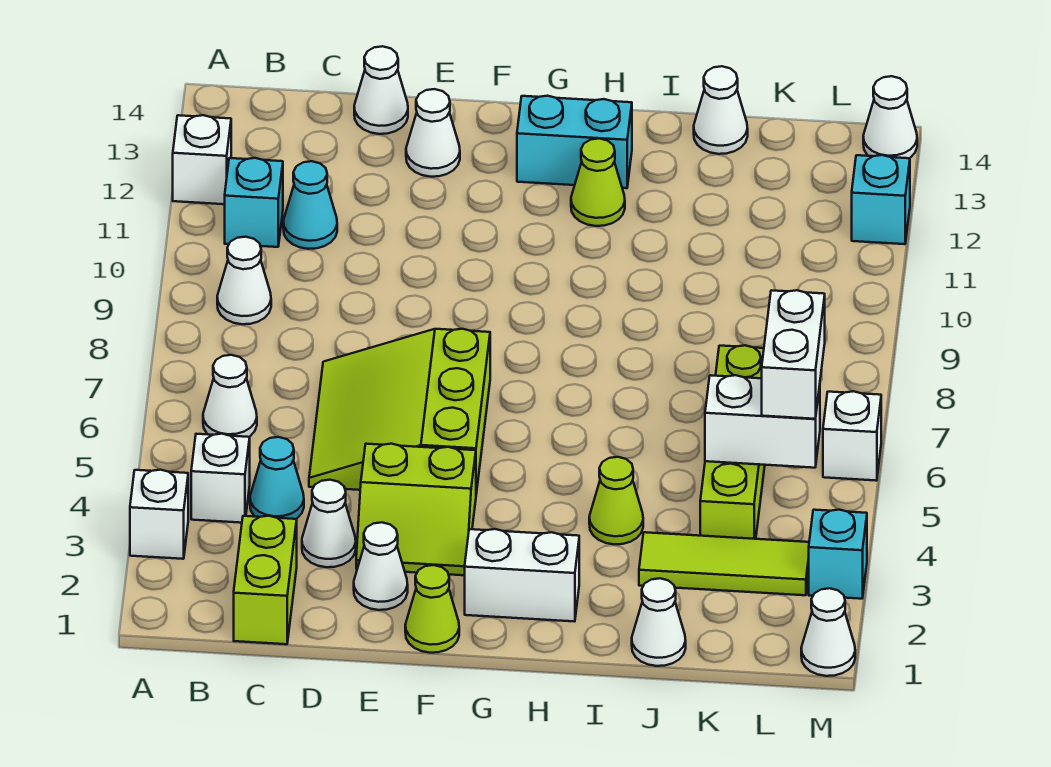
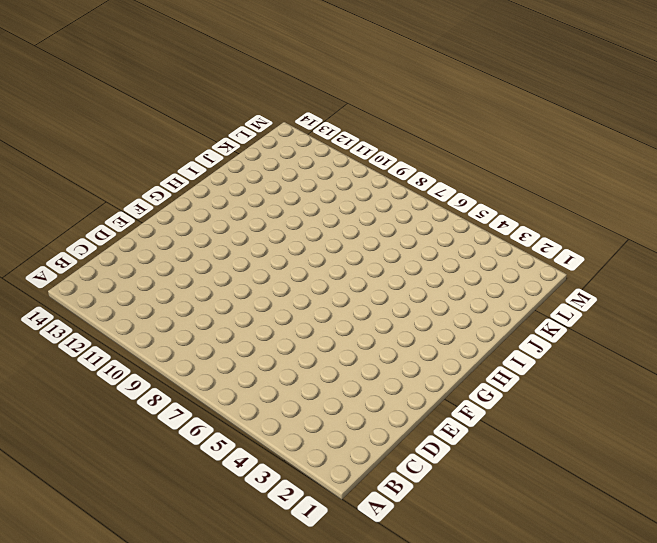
none -> white 1x1 brick [130,470,188,559]
none -> white 1x1 brick [173,115,231,204]
none -> white 1x1 brick [191,434,250,523]
none -> white 1x1 cone [203,355,257,437]

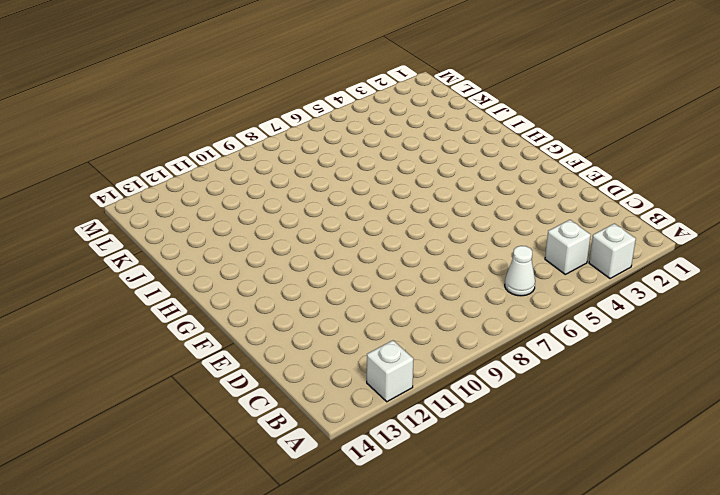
none -> white 1x1 cone [217,237,271,324]
none -> cyan 1x1 brick [225,158,283,247]
none -> lime 1x2 brick [234,516,297,644]
none -> cyan 1x1 cone [250,437,304,519]

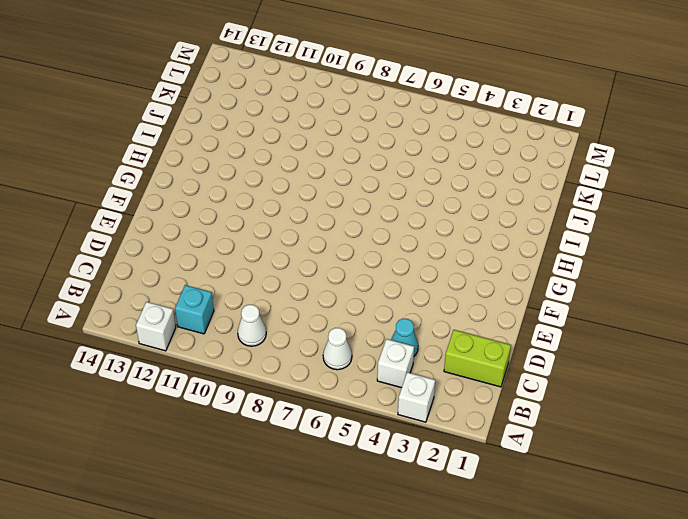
none -> cyan 1x1 cone [283,161,337,249]
none -> white 1x1 cone [302,480,356,567]
none -> lime 3x3 slope [309,329,490,494]
none -> white 1x1 cone [354,46,408,134]

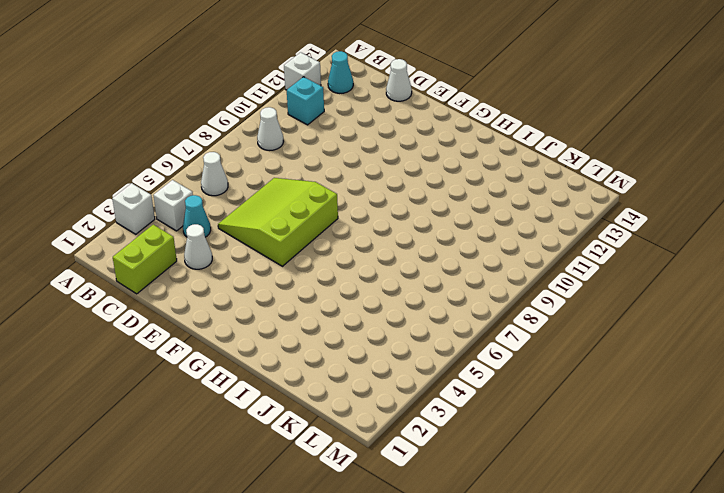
cyan 1x1 cone [328,51,353,93] -> cyan 1x1 cone moved to [283,161,337,249]
none -> white 1x1 cone [354,522,408,610]
none -> lime 2x2 slope [356,444,476,575]
none -> white 1x1 cone [406,89,460,177]
none -> lime 1x1 cone [405,565,459,653]

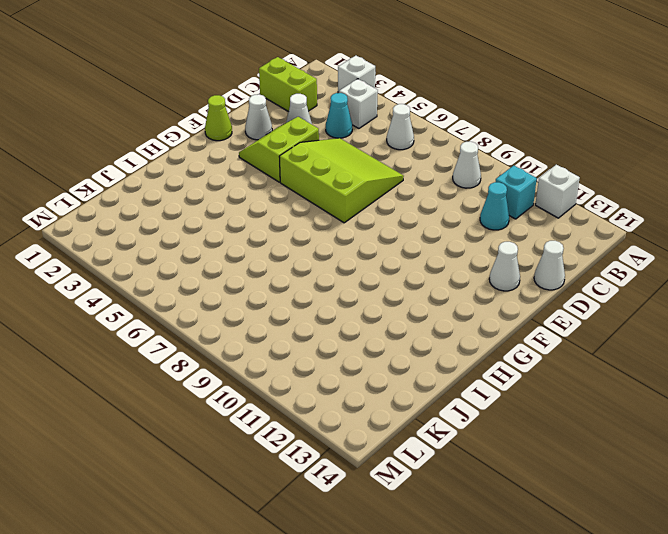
none -> white 1x2 brick [465,529,579,622]
none -> cyan 1x2 brick [517,96,632,188]
none -> lime 1x1 cone [571,139,625,226]
none -> lime 1x1 cone [589,457,643,544]

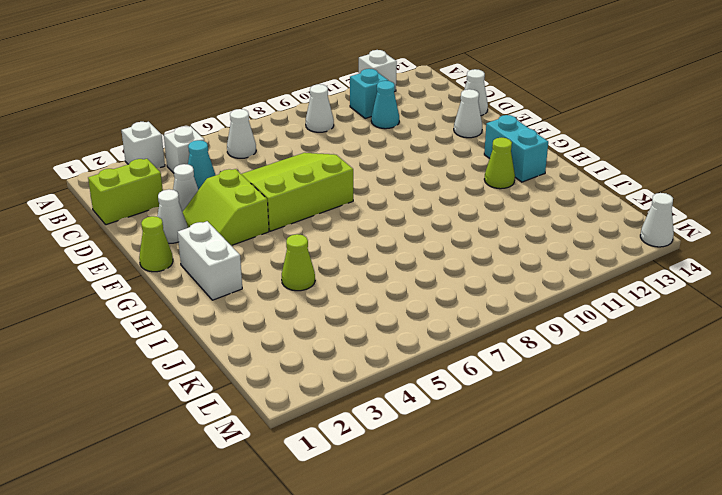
none -> white 1x1 cone [632,578,686,666]
none -> lime 1x3 tile [639,532,809,595]
none -> white 1x1 cone [694,66,748,154]
none -> lime 1x4 brick [700,345,765,539]

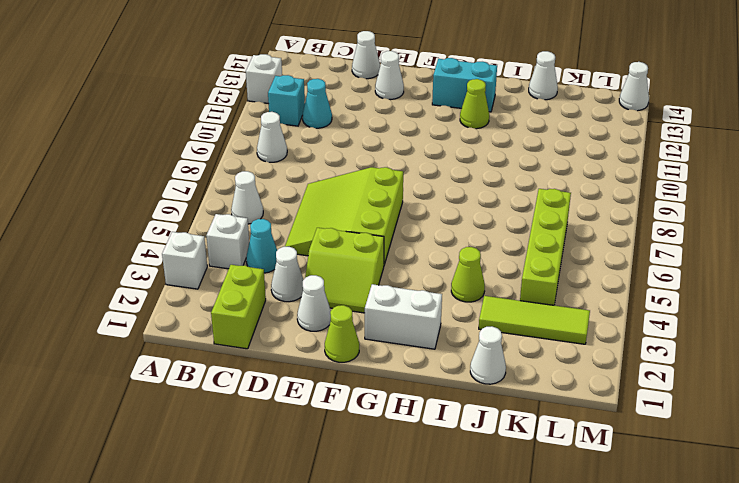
none -> white 1x1 cone [801,588,855,676]
none -> cyan 1x1 brick [809,510,867,599]
none -> white 1x1 brick [823,391,881,481]
none -> cyan 1x1 brick [852,155,910,244]

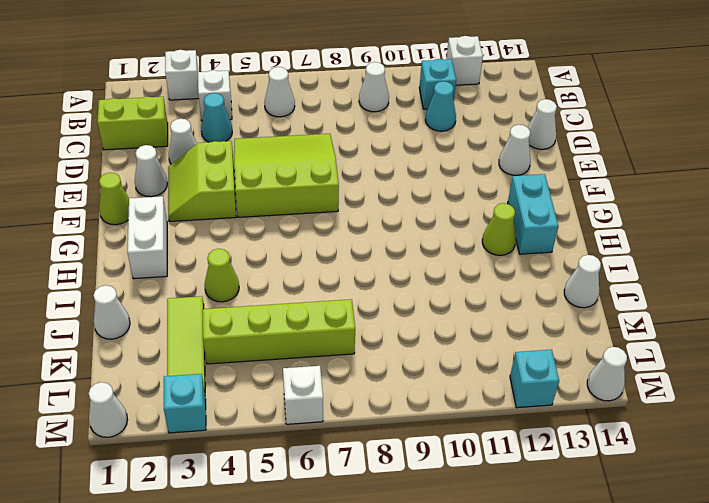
none -> white 1x2 brick [705,375,820,468]
none -> white 1x2 brick [762,290,825,419]

